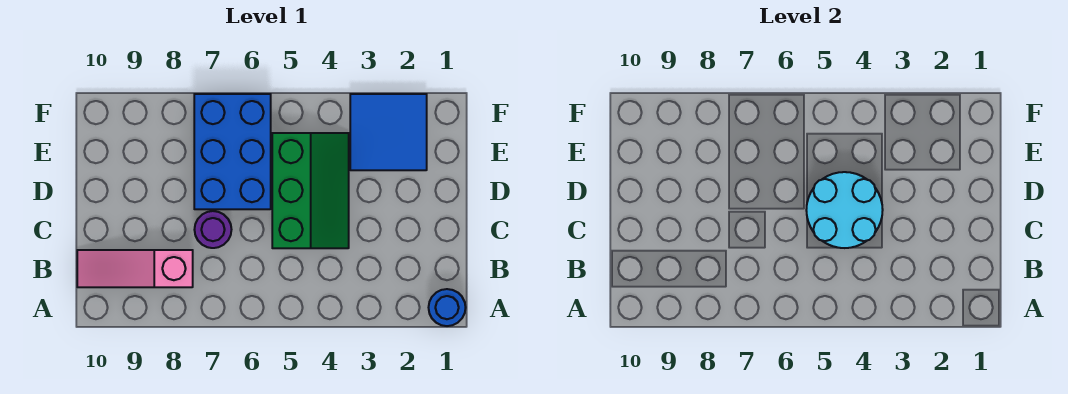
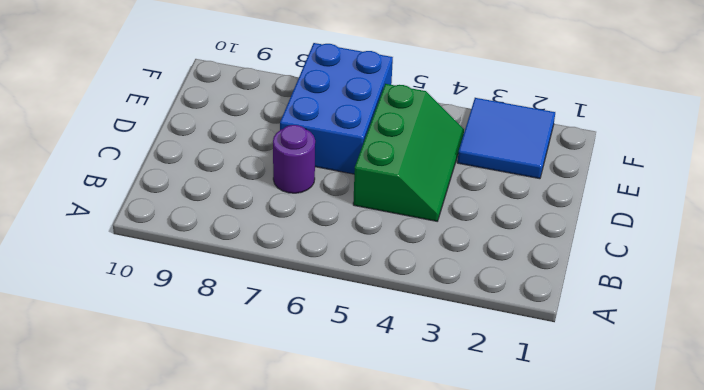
none -> blue 1x1 round brick [429,289,466,326]
none -> pink 1x3 slope [77,250,193,287]

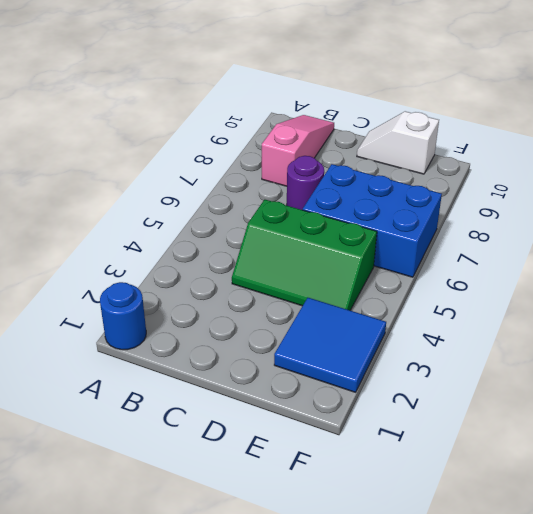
white 1x2 slope [357,111,439,174] -> none
none -> cyan 2x2 round brick [806,172,883,248]

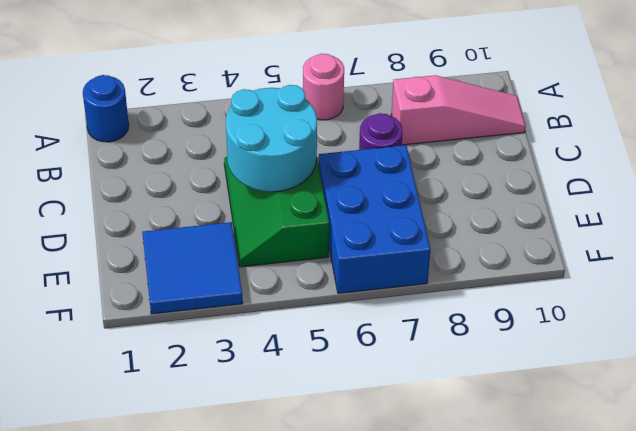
pink 1x1 round brick [303,54,344,120] -> none

